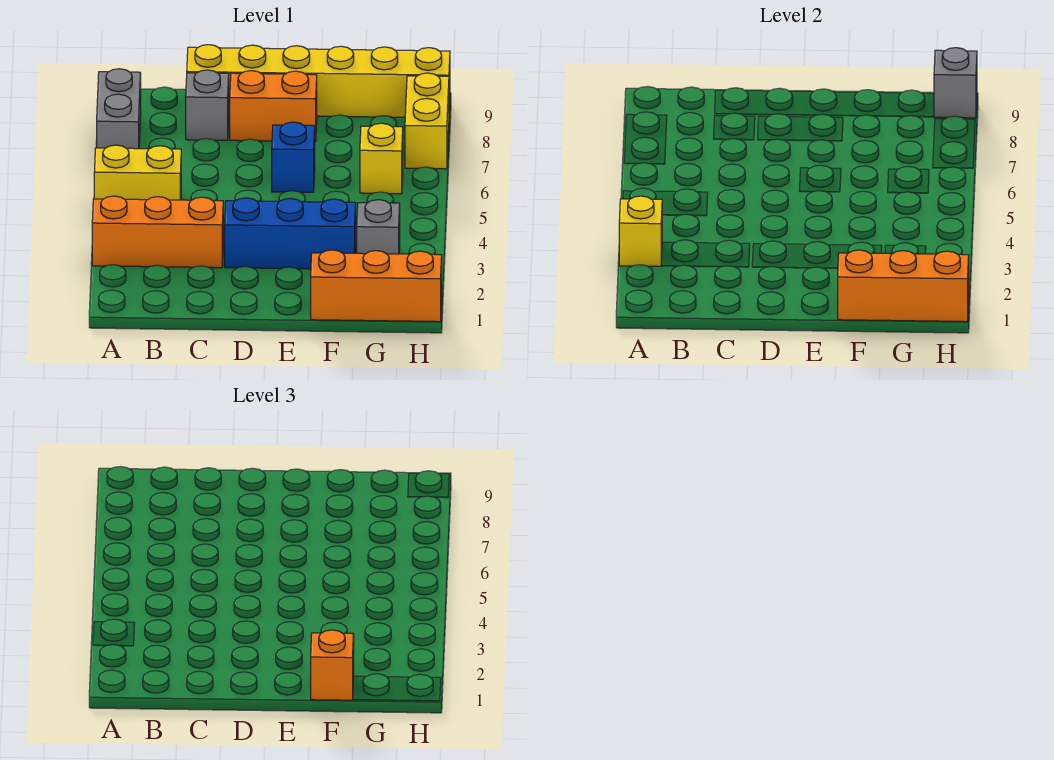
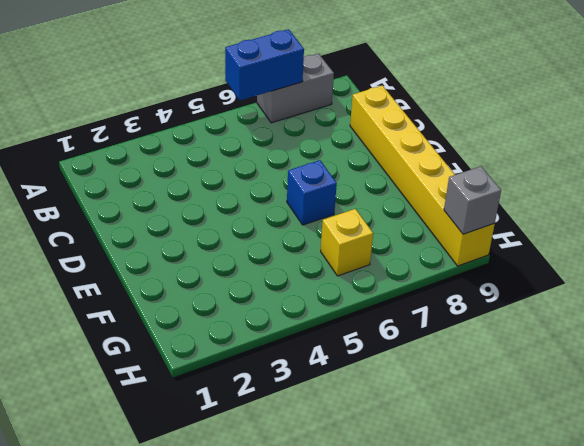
blue 1x2 brick [225,29,304,100] -> none
none -> orange 1x3 brick [92,196,223,268]
none -> yellow 1x2 brick [94,145,181,200]
none -> grey 1x1 brick [186,70,229,140]

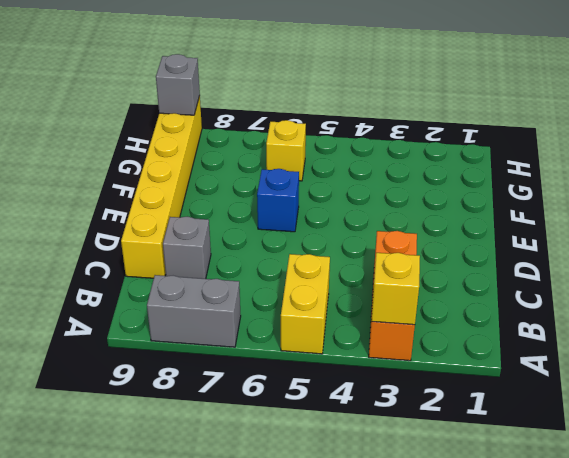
none -> blue 1x3 brick [225,198,356,269]
none -> orange 1x2 brick [230,71,317,141]
none -> orange 1x3 brick [311,250,442,322]

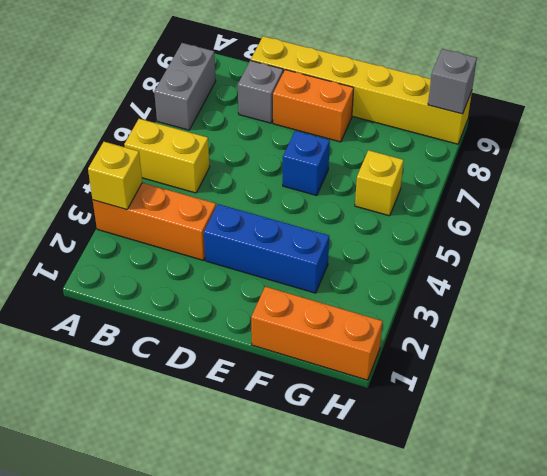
none -> grey 1x1 brick [357,200,400,254]
none -> yellow 1x2 brick [405,73,449,169]
none -> orange 1x3 brick [838,250,969,322]

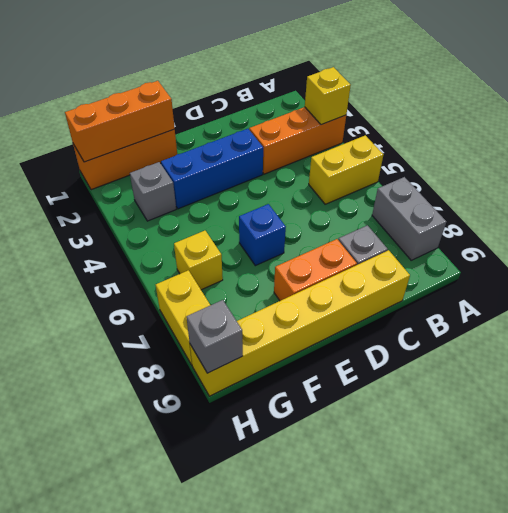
none -> orange 1x1 brick [311,630,354,700]

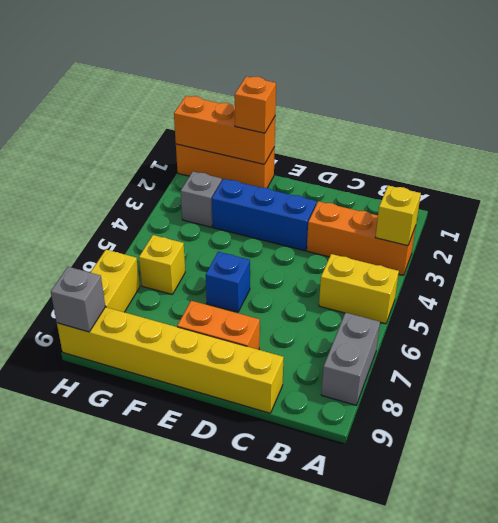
none -> grey 1x1 brick [186,70,229,140]

